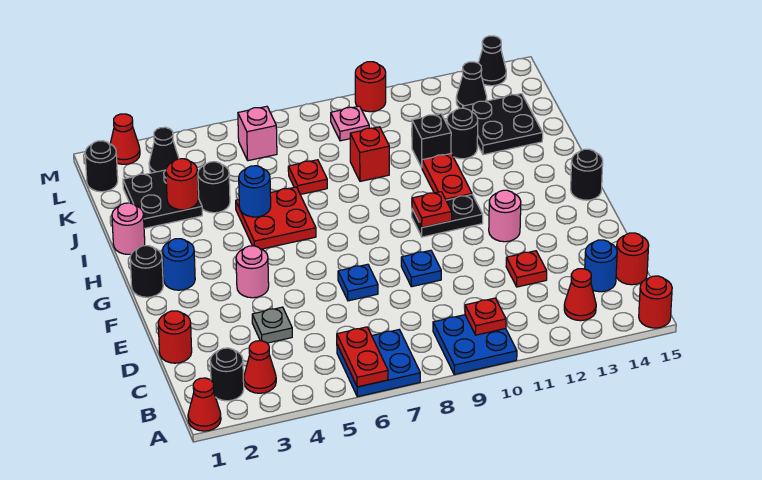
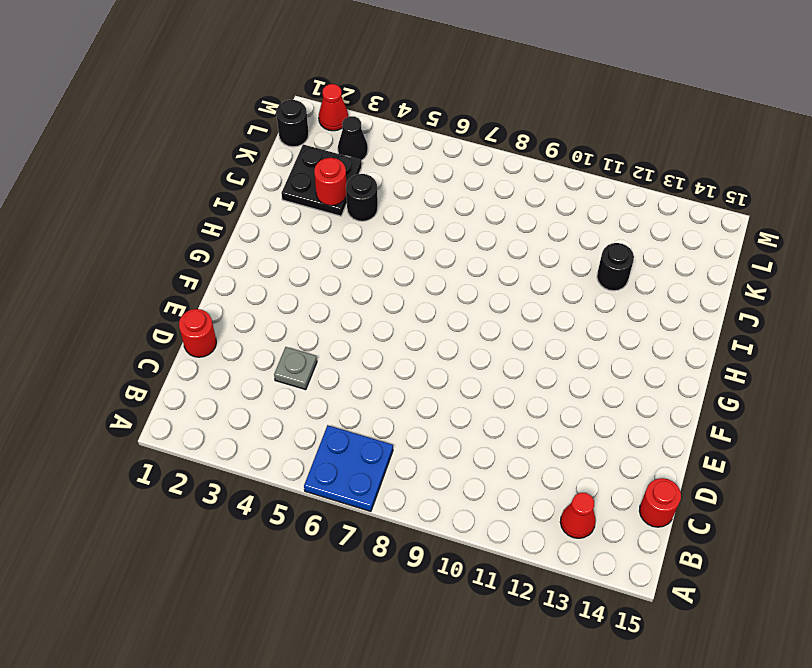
none -> red 1x1 cone [188,378,221,431]
none -> blue 2x2 plate [433,315,517,375]
none -> red 1x1 round brick [639,276,672,328]
none -> black 1x1 round brick [210,348,244,401]

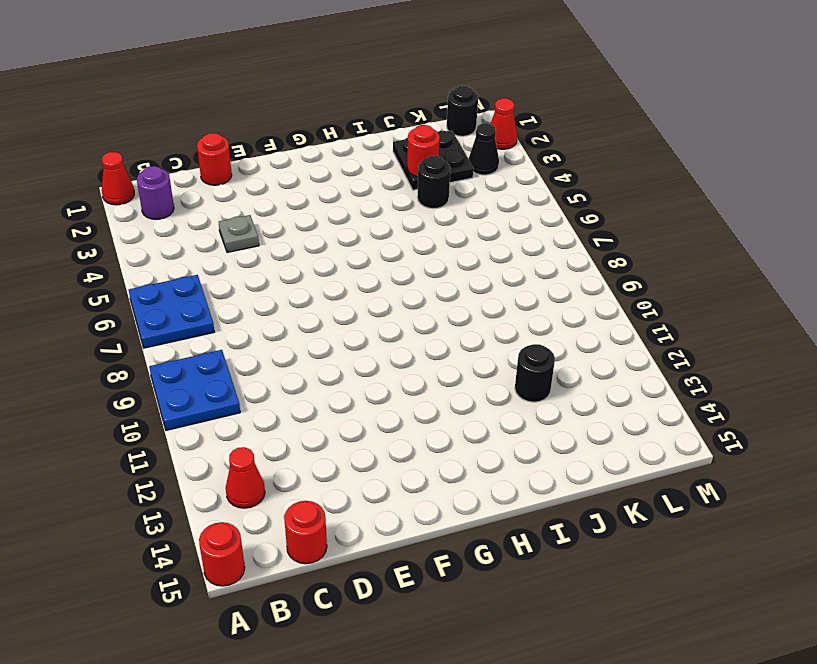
purple 1x1 round brick [137,166,174,219] -> black 1x1 round brick [210,348,244,401]
none -> red 1x1 cone [244,341,276,393]
none -> blue 1x1 round brick [585,240,617,292]
none -> red 1x1 plate [506,251,547,287]
none -> blue 1x1 plate [338,264,378,301]

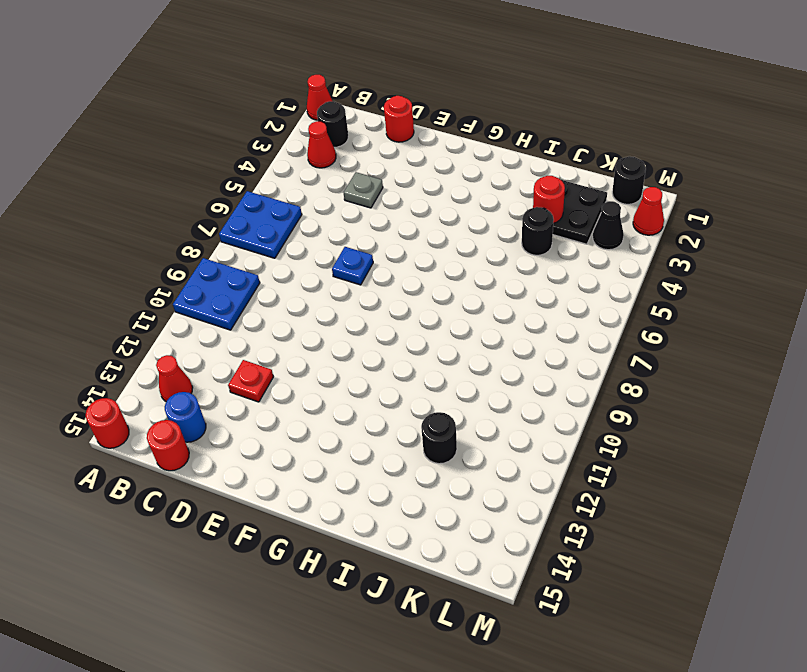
none -> blue 1x1 plate [401,250,441,287]
none -> pink 1x1 round brick [236,246,269,298]
none -> pink 1x1 round brick [489,190,521,242]
none -> black 1x1 round brick [130,246,163,297]

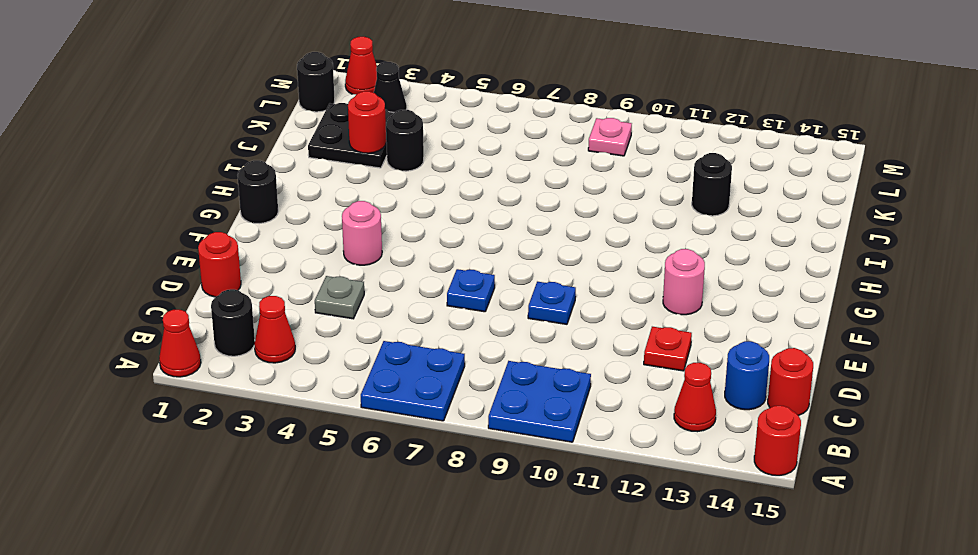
none -> blue 1x1 round brick [162,239,195,290]
none -> black 1x2 plate [412,195,483,237]
none -> black 1x1 round brick [571,149,603,200]
none -> red 2x2 plate [236,187,316,249]

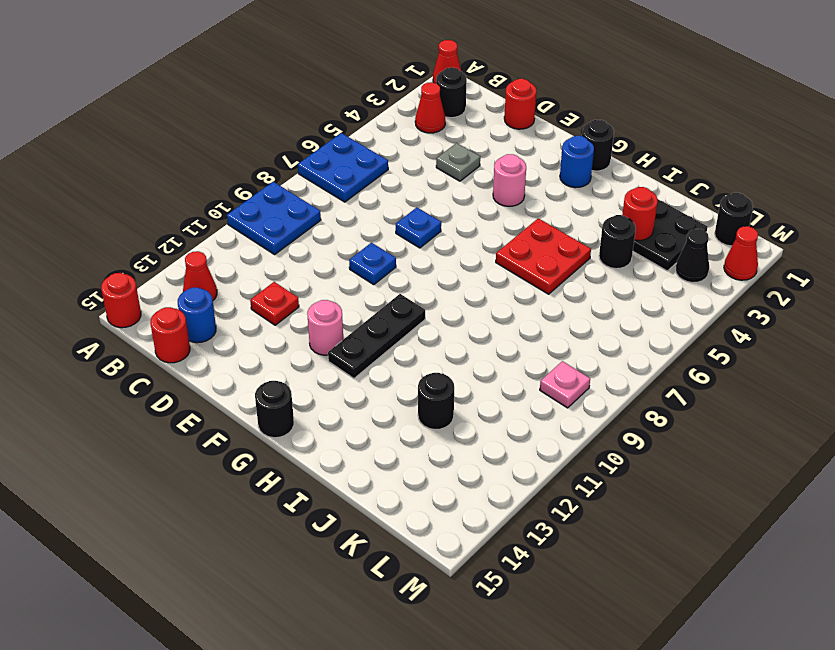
black 1x3 plate [328,294,425,378] -> black 1x2 plate [412,195,483,237]
none -> red 1x2 plate [422,154,472,200]
none -> pink 1x1 round brick [112,203,145,254]
none -> red 1x1 plate [288,160,327,195]
none -> red 1x1 brick [350,127,389,181]

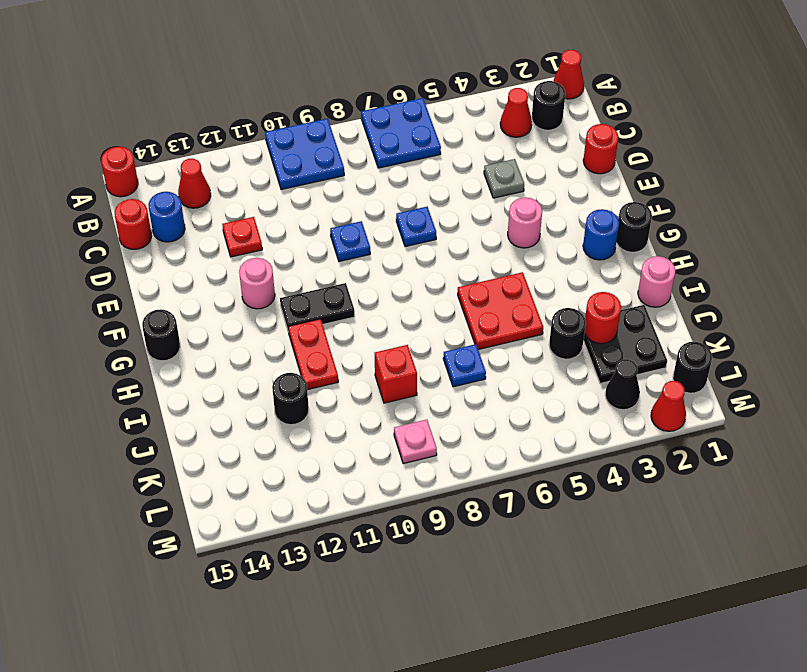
blue 1x1 plate [443,344,486,387] -> red 1x1 plate [288,160,327,195]
none -> black 1x1 brick [412,114,451,168]
none -> black 2x2 plate [463,94,543,155]
none -> pink 1x1 brick [238,106,277,161]
none -> black 1x1 cone [456,62,487,108]

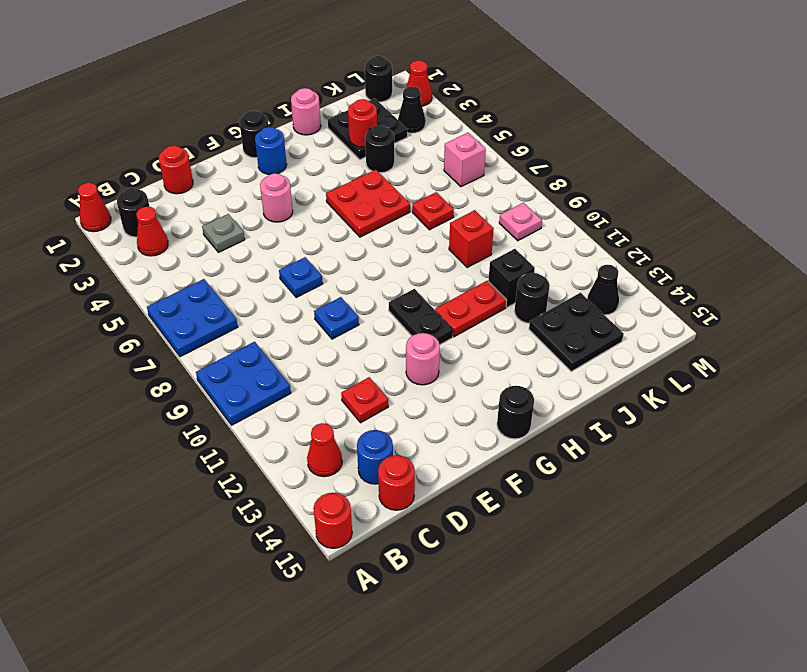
none -> red 1x1 round brick [355,62,386,112]
none -> black 1x1 cone [479,36,506,86]
none -> red 1x2 plate [337,327,388,387]
none -> red 1x1 plate [465,298,506,335]

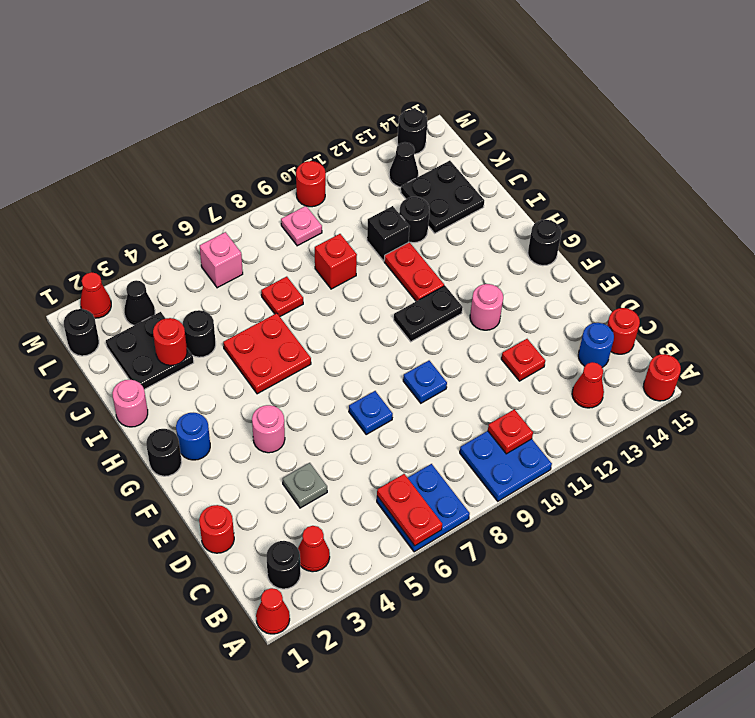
black 1x1 round brick [397,109,428,154] -> black 1x1 cone [479,36,506,86]
none -> red 1x1 plate [412,192,452,227]
none -> blue 1x1 round brick [239,166,271,217]

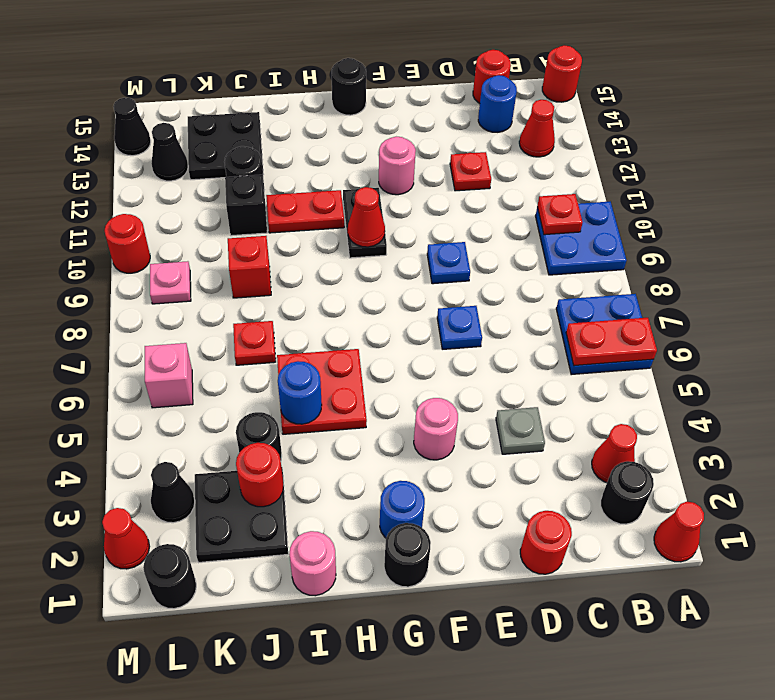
red 1x1 cone [348,187,385,247] -> red 1x1 plate [412,192,452,227]

